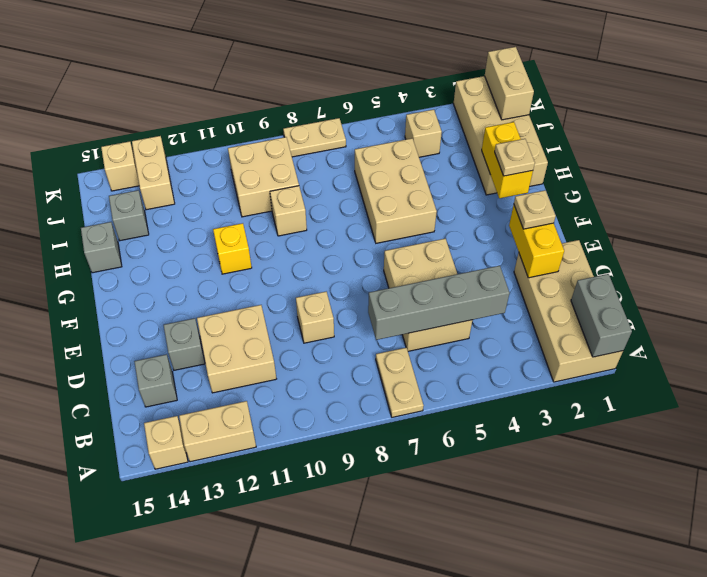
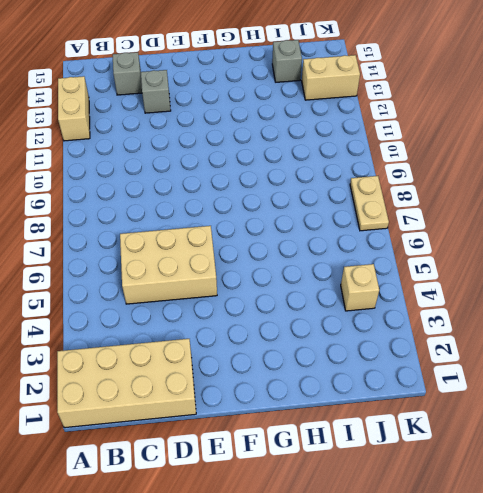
none -> tan 1x2 plate [376,348,424,417]
none -> tan 1x1 brick [144,416,188,469]
none -> tan 2x2 brick [197,305,276,393]

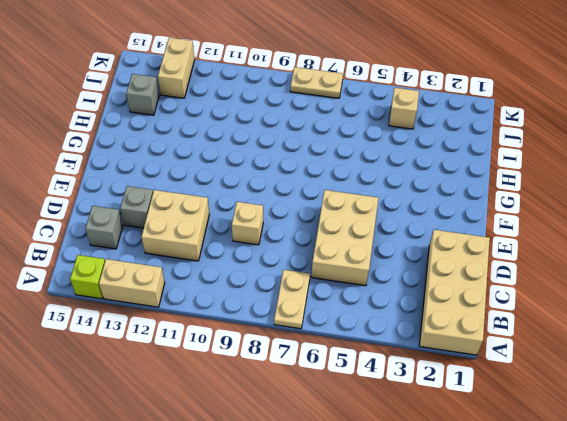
lime 1x1 brick [70,255,105,299] -> tan 1x1 brick [144,416,188,469]
none -> tan 2x3 brick [355,138,437,243]
none -> yellow 1x1 brick [213,223,252,274]
none -> tan 2x4 brick [453,76,548,195]

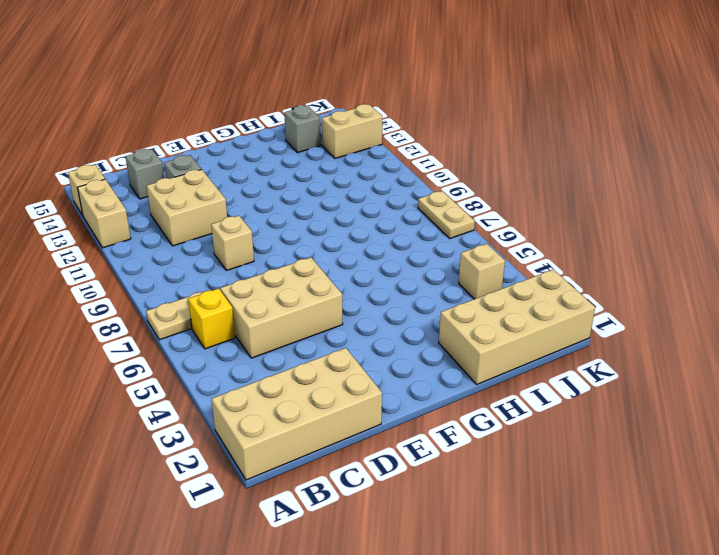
yellow 1x1 brick [188,288,235,349] -> yellow 1x1 brick moved to [213,223,252,274]
none -> tan 2x3 brick [355,138,437,243]
none -> tan 1x1 brick [270,186,307,236]
none -> grey 1x1 brick [81,222,122,273]

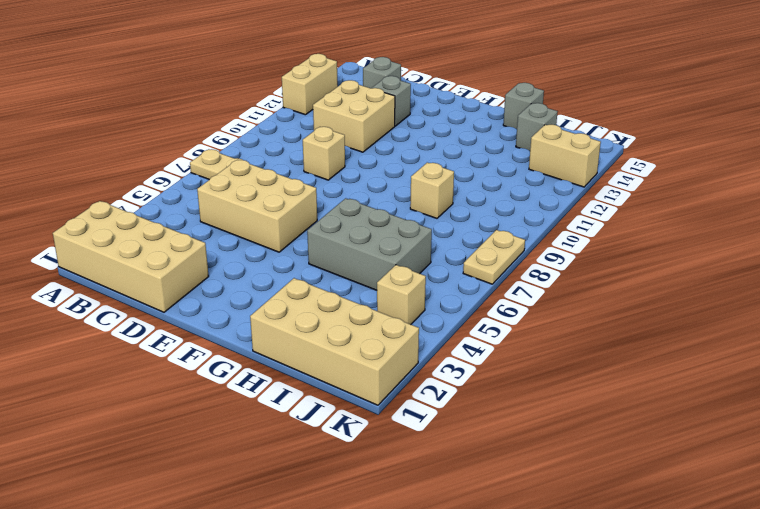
grey 2x3 brick [307,198,432,290] -> tan 2x3 brick [355,138,437,243]
none -> tan 1x1 brick [144,416,188,469]
none -> yellow 1x1 brick [213,223,252,274]
none -> tan 2x2 brick [228,137,299,217]

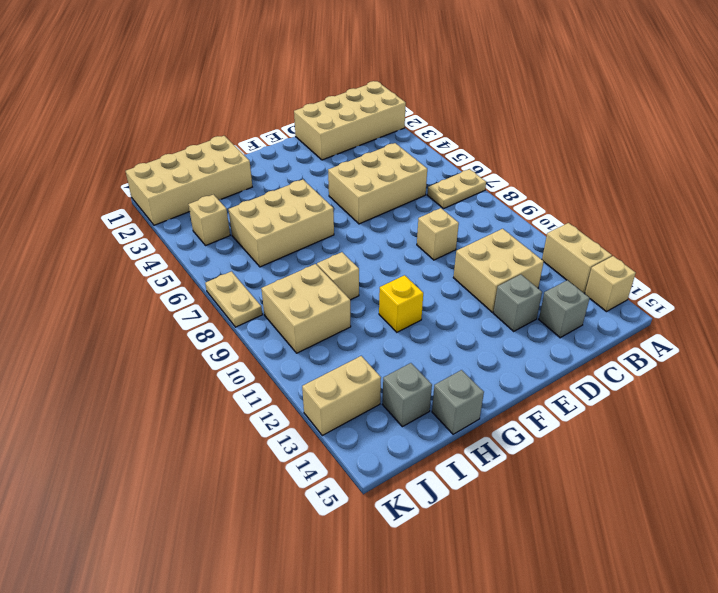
none -> tan 1x1 brick [101,141,139,191]
none -> grey 1x2 brick [571,274,632,357]
none -> grey 1x4 brick [368,266,510,340]

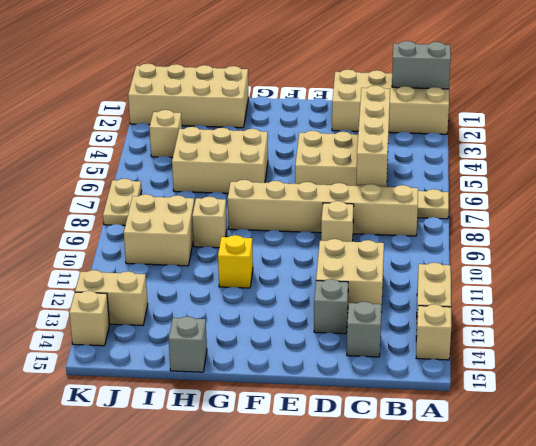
tan 1x6 brick [228,180,418,236] -> none
tan 1x4 brick [356,85,390,186] -> grey 1x4 brick [368,266,510,340]
none -> grey 1x1 brick [109,190,149,241]
none -> yellow 1x2 brick [509,205,564,278]
none -> yellow 1x2 brick [482,122,533,198]

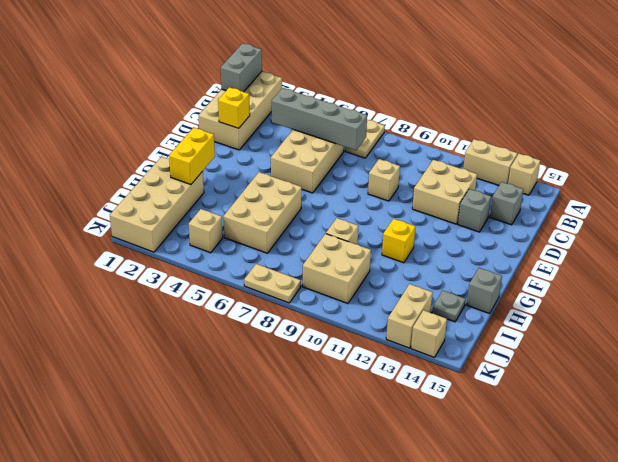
yellow 1x1 brick [218,87,250,128] -> yellow 1x2 brick [509,205,564,278]
grey 1x1 plate [432,291,466,322] -> grey 1x1 brick [109,190,149,241]
none -> tan 1x2 brick [485,47,534,120]
none -> tan 1x1 plate [514,190,556,229]
none -> tan 1x1 plate [495,139,535,176]

